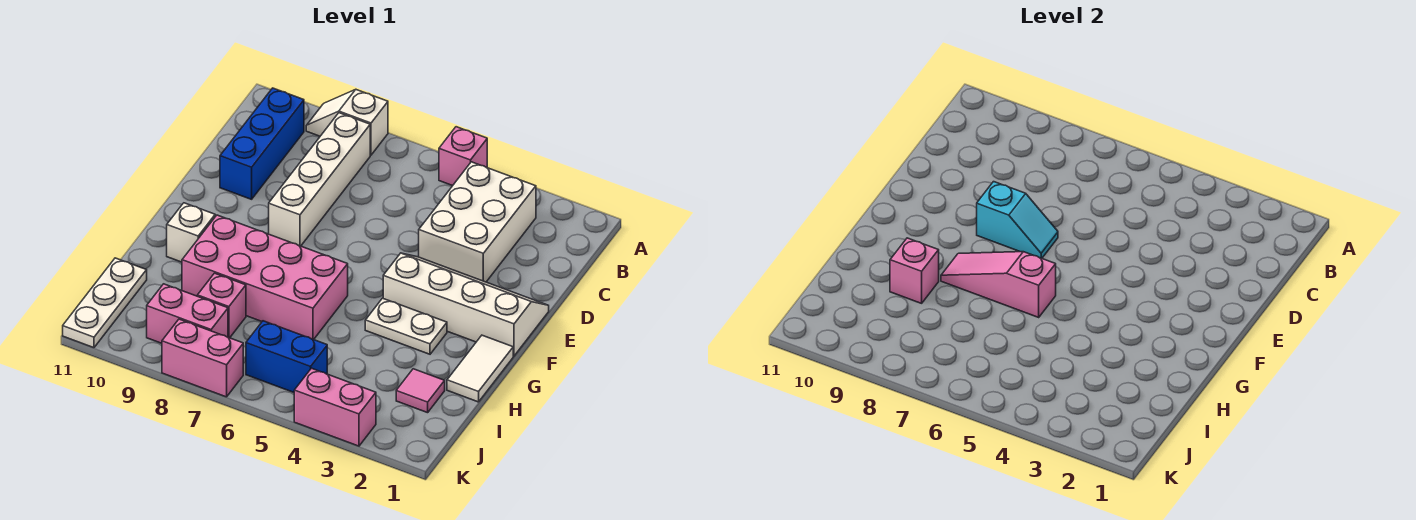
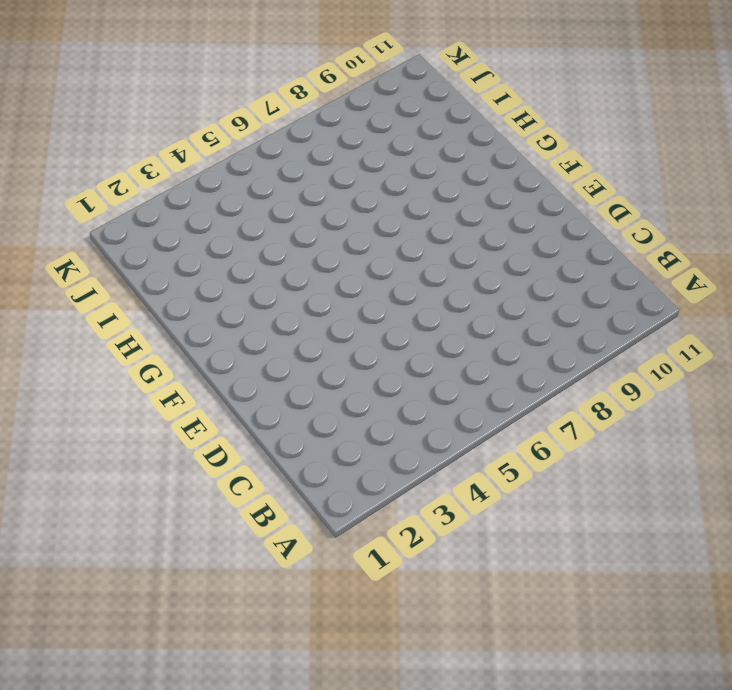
none -> pink 1x1 brick [439,127,487,186]
none -> white 1x2 slope [306,90,388,155]
none -> white 2x3 brick [419,162,536,282]

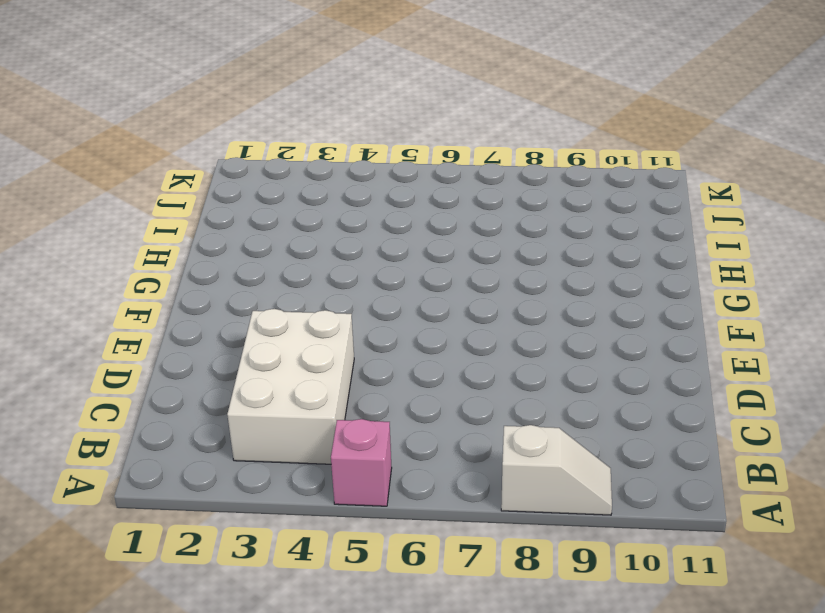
none -> white 1x4 brick [269,113,370,246]
none -> blue 1x3 brick [220,88,304,199]
none -> white 2x4 slope [383,253,549,356]

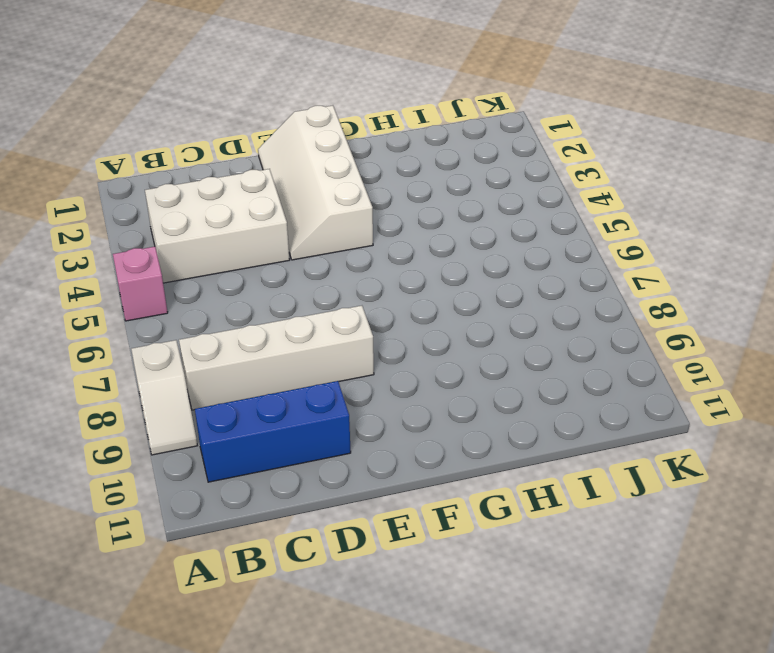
none -> white 1x2 tile [447,335,513,402]
none -> white 1x2 plate [365,298,447,354]
none -> pink 2x4 brick [182,215,348,340]

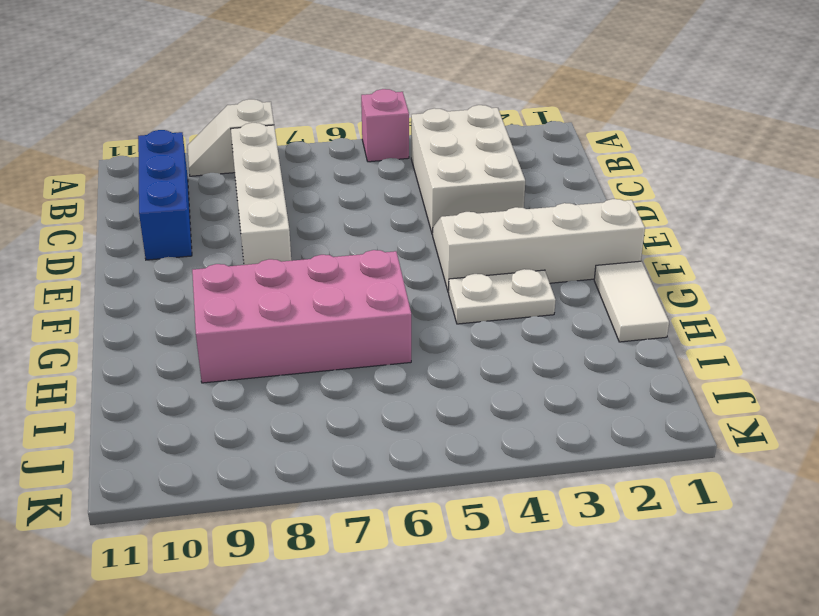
none -> white 1x1 brick [167,203,215,262]
none -> pink 1x1 tile [396,369,445,413]
none -> pink 1x1 brick [197,273,246,338]

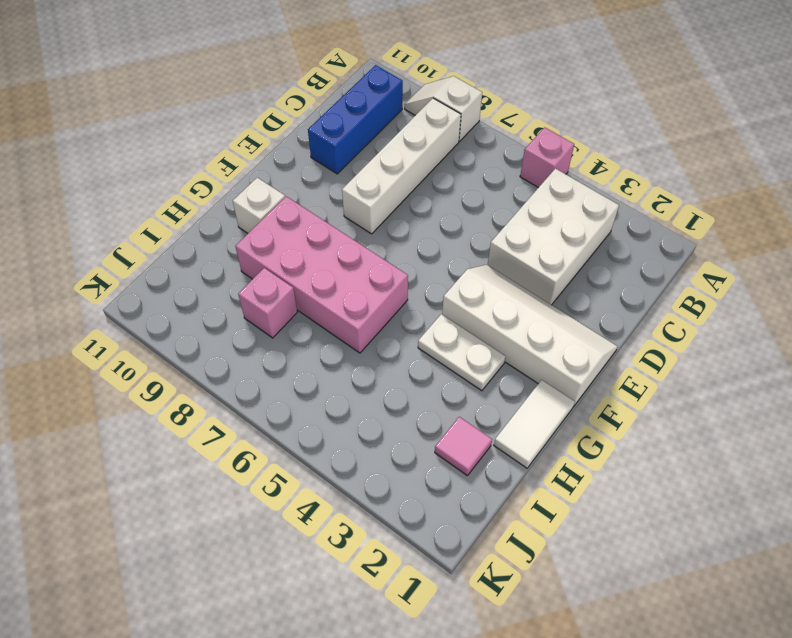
none -> white 1x3 plate [63,258,147,348]
none -> blue 1x2 brick [246,321,327,392]
none -> pink 1x2 brick [147,284,228,343]

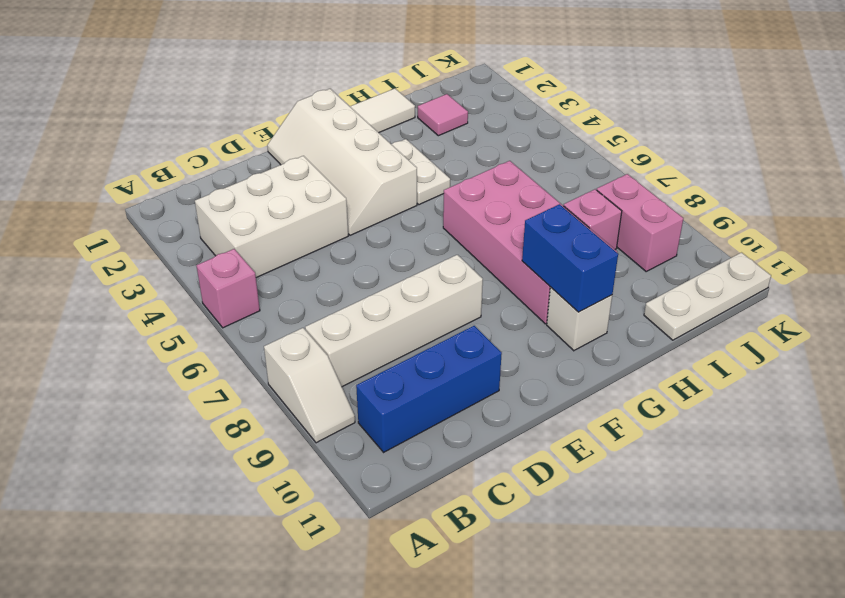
blue 1x2 brick [522,204,618,312] -> blue 1x2 brick moved to [246,321,327,392]
none -> pink 1x2 brick [294,368,376,446]
none -> pink 1x2 brick [162,319,243,397]
none -> cyan 1x2 slope [977,182,1058,258]

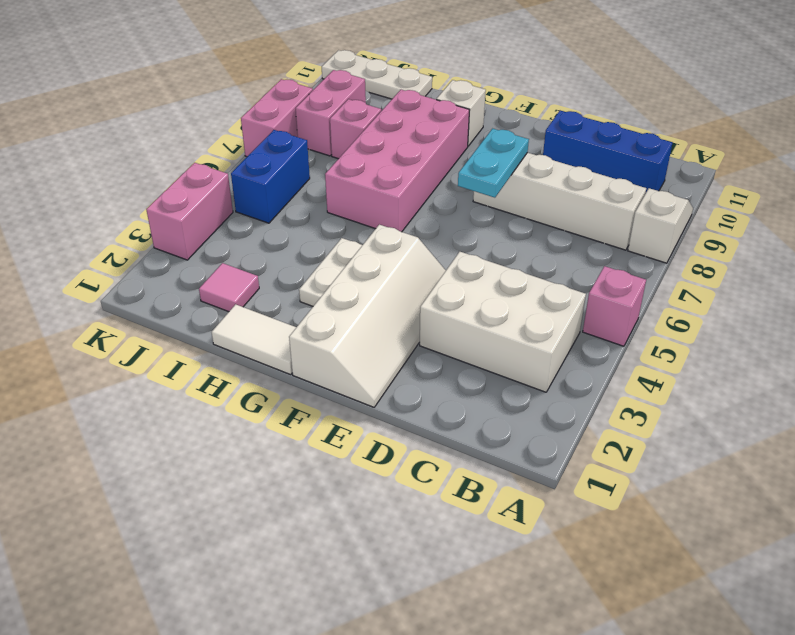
cyan 1x2 plate [458,129,529,198] -> cyan 1x2 slope [977,182,1058,258]
none -> pink 1x3 slope [941,252,1056,317]
none -> pink 1x1 brick [890,238,939,303]

